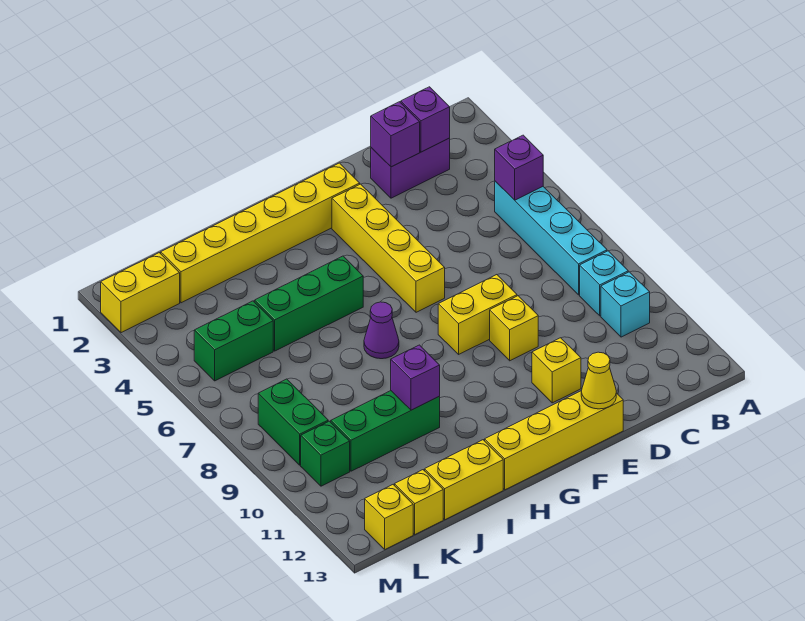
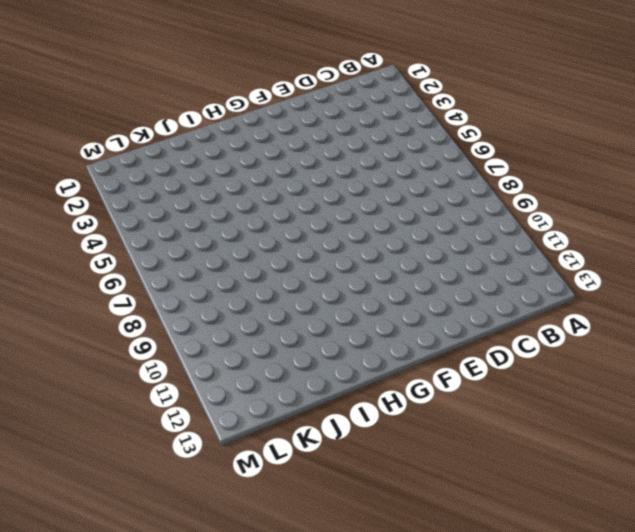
none -> cyan 1x4 brick [495,181,607,295]
none -> cyan 1x1 brick [580,251,628,316]
none -> cyan 1x1 brick [601,272,650,337]

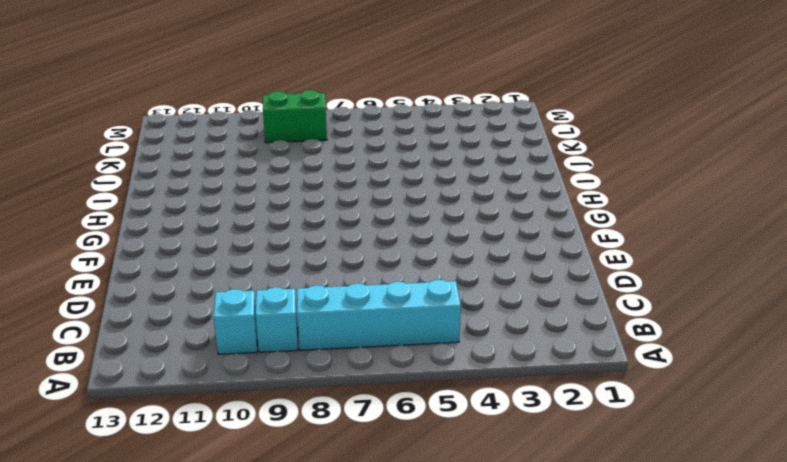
none -> purple 1x2 brick [371,138,450,198]
none -> yellow 1x2 brick [438,275,517,354]
none -> yellow 1x1 brick [490,296,538,361]

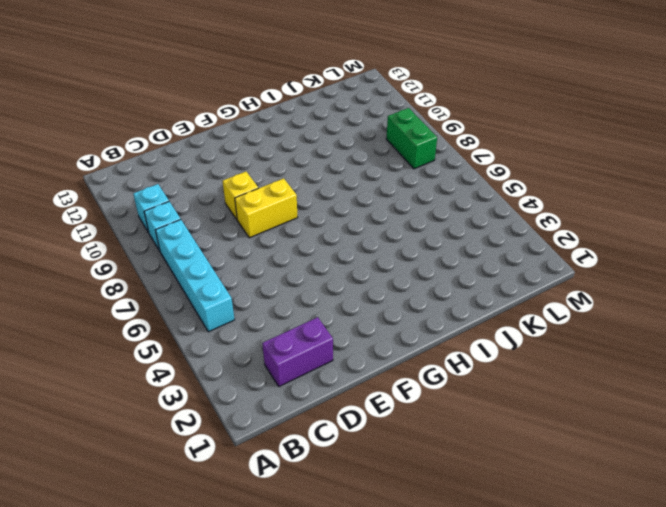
none -> yellow 1x1 brick [532,338,581,403]
none -> yellow 1x4 brick [485,391,623,490]
none -> yellow 1x6 brick [161,163,360,303]

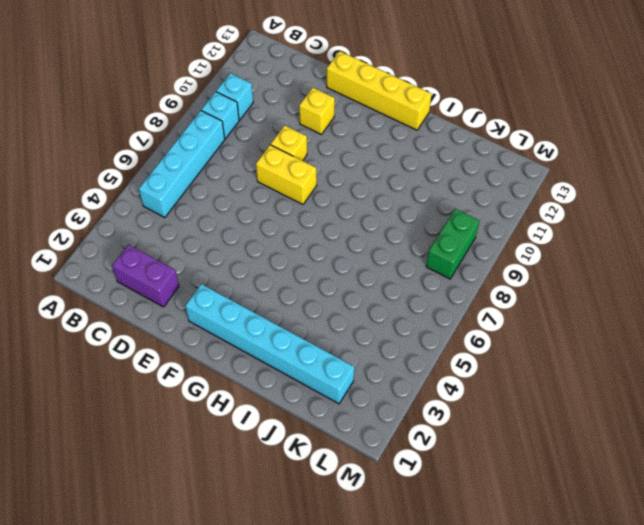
cyan 1x6 brick [185,284,354,404] -> yellow 1x6 brick [161,163,360,303]
none -> yellow 1x4 brick [332,184,445,312]
none -> green 1x3 brick [255,256,363,351]
none -> purple 1x1 cone [364,302,399,359]

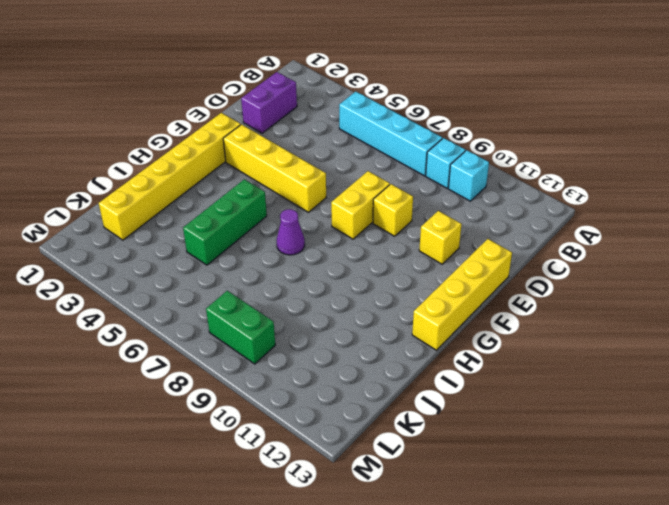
none -> green 1x3 brick [331,391,440,471]
none -> yellow 1x2 brick [425,440,503,520]
none -> green 1x2 brick [194,301,273,381]

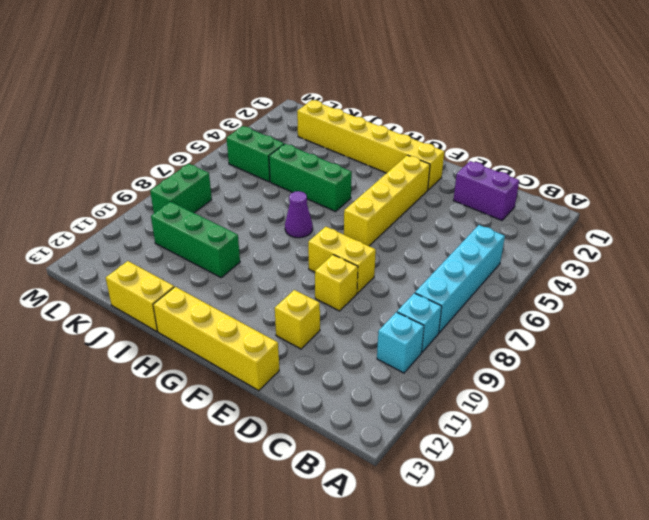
none -> yellow 1x1 brick [395,470,443,534]
none -> yellow 1x2 brick [101,253,180,333]
none -> green 1x1 brick [301,421,350,486]

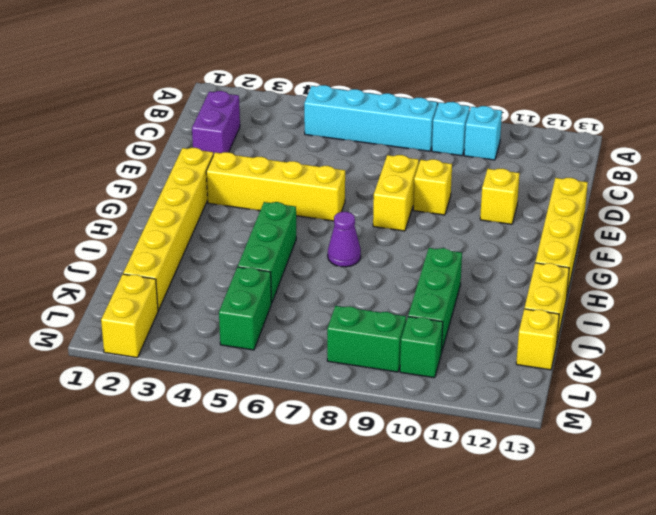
none -> yellow 1x1 brick [365,485,413,549]
none -> purple 1x1 brick [495,135,543,200]
none -> purple 1x1 brick [401,87,450,152]

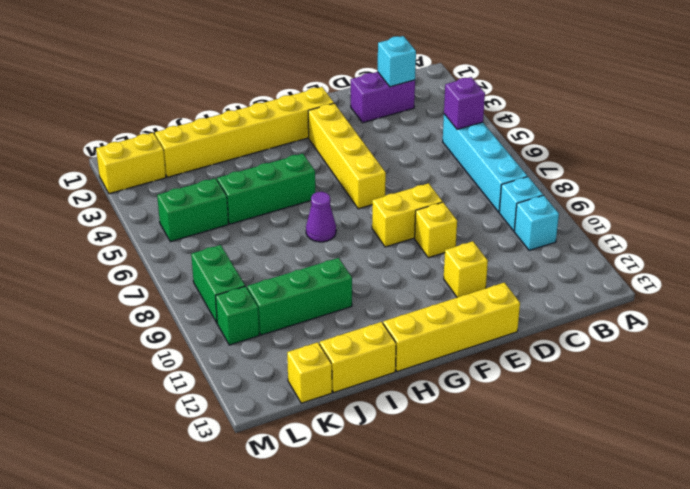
cyan 1x1 brick [378,36,416,87] -> purple 1x1 brick [401,87,450,152]
none -> yellow 1x1 brick [365,485,413,549]
none -> purple 1x1 brick [371,102,420,167]
none -> yellow 1x1 cone [581,352,616,409]

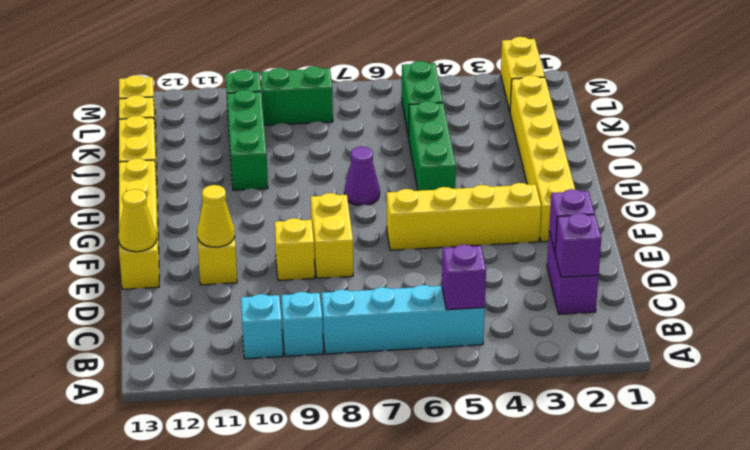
yellow 1x1 cone [197,185,235,247] -> none
none -> purple 1x1 brick [391,345,440,410]

